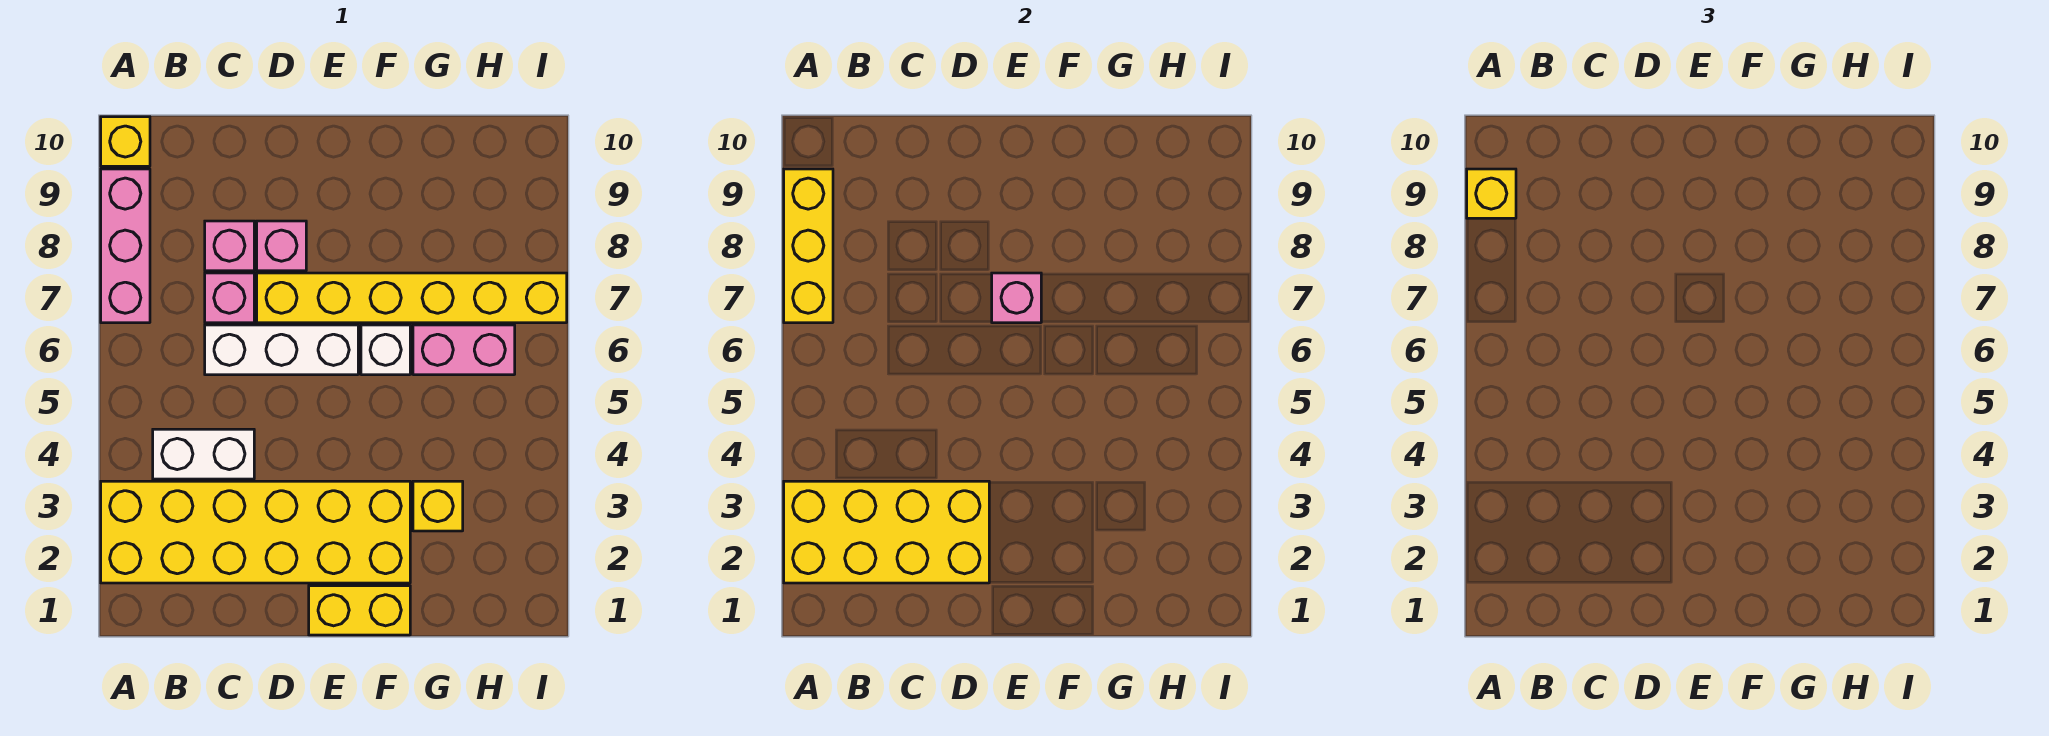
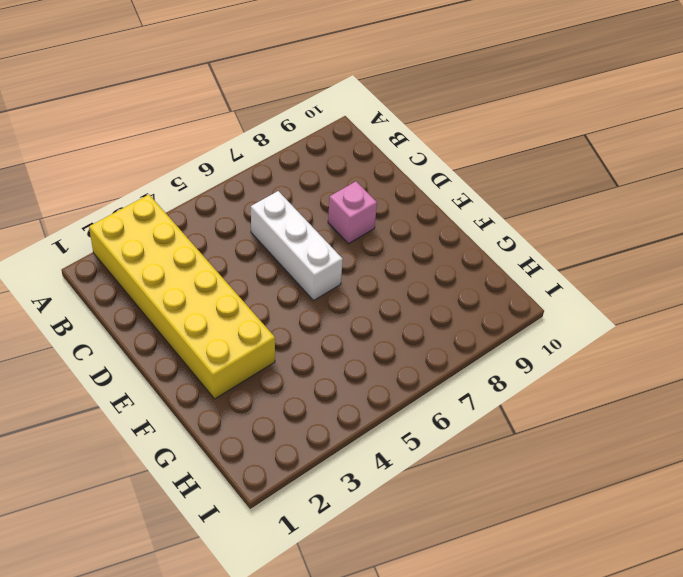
none -> pink 1x3 brick [101,169,150,323]
none -> yellow 1x1 brick [101,117,150,166]
none -> white 1x2 brick [153,429,254,479]

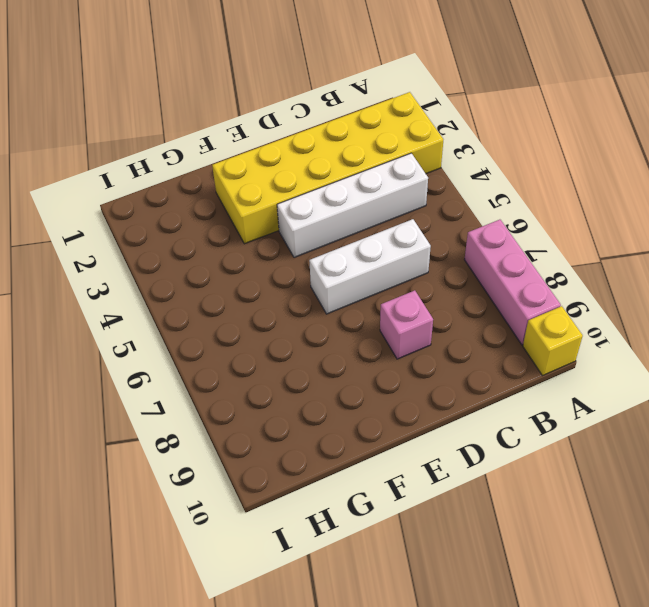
white 1x4 brick [277,153,428,257] -> white 1x2 brick [153,429,254,479]
none -> pink 1x1 brick [205,273,254,323]
none -> pink 1x1 brick [205,221,254,271]
none -> yellow 1x6 brick [257,273,567,323]

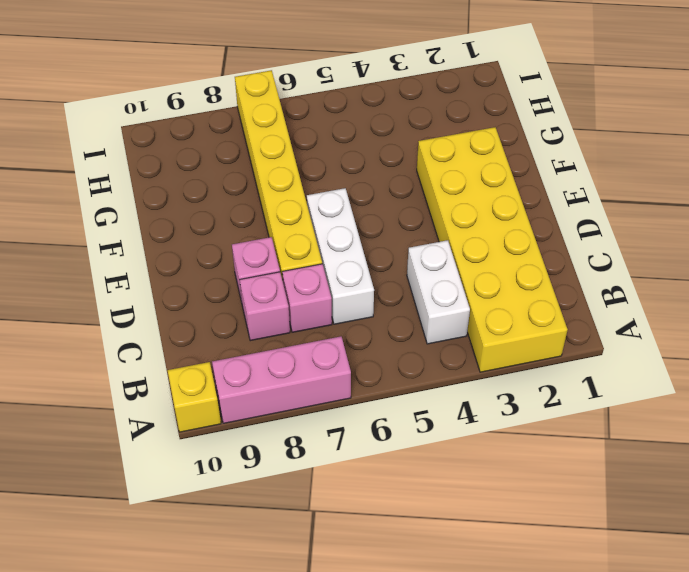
none -> yellow 1x2 brick [309,586,410,635]
none -> white 1x1 brick [361,325,410,375]
none -> yellow 1x1 brick [413,481,463,531]

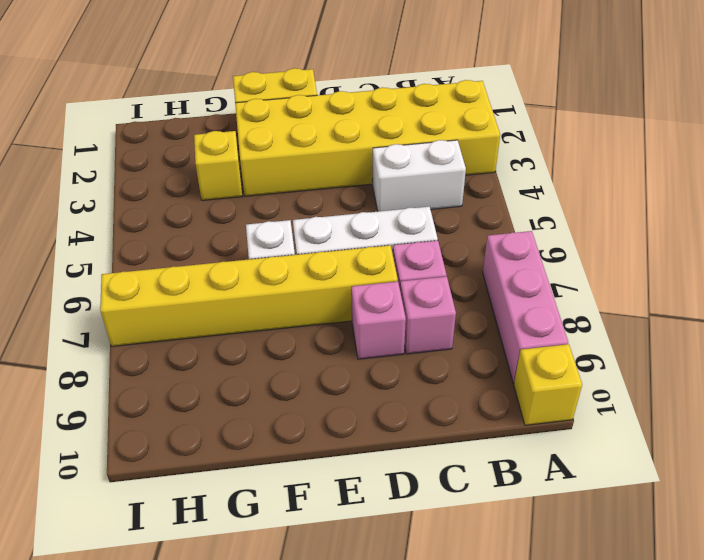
none -> pink 1x2 brick [413,325,515,375]
none -> yellow 2x4 brick [784,481,989,583]
none -> yellow 1x3 brick [784,169,833,323]

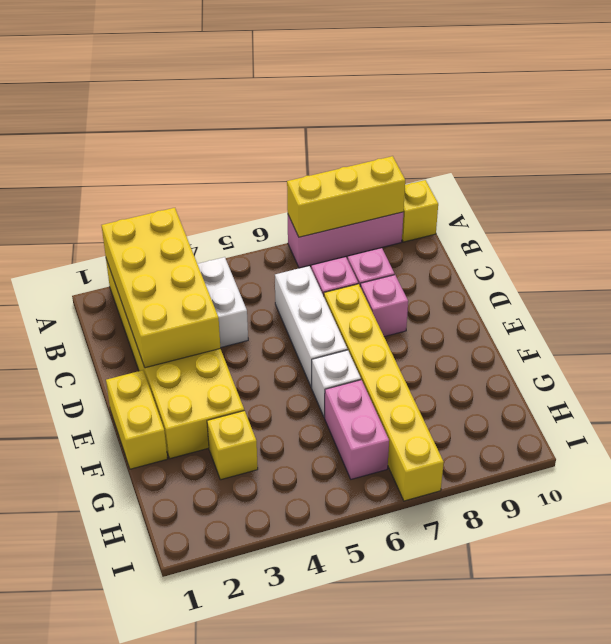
none -> pink 1x1 brick [992,273,1041,323]
none -> yellow 1x1 brick [1467,169,1516,218]

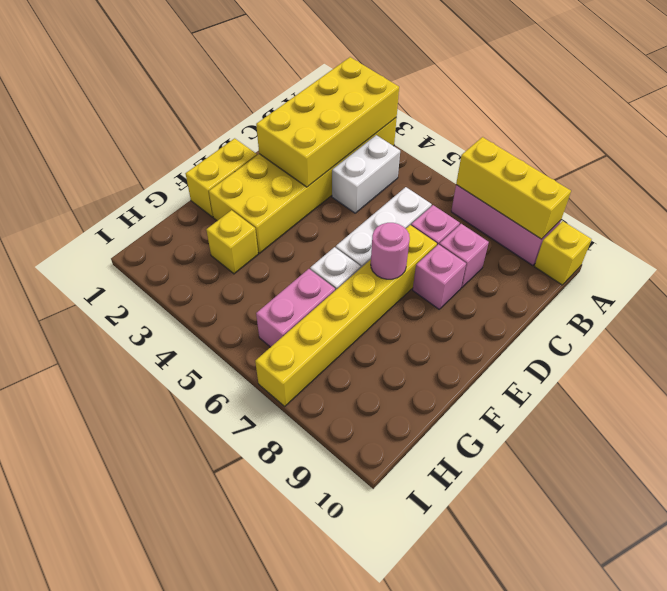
pink 1x1 round brick [371,223,410,279] -> pink 1x1 brick [992,273,1041,323]
none -> yellow 1x1 brick [1467,169,1516,218]

